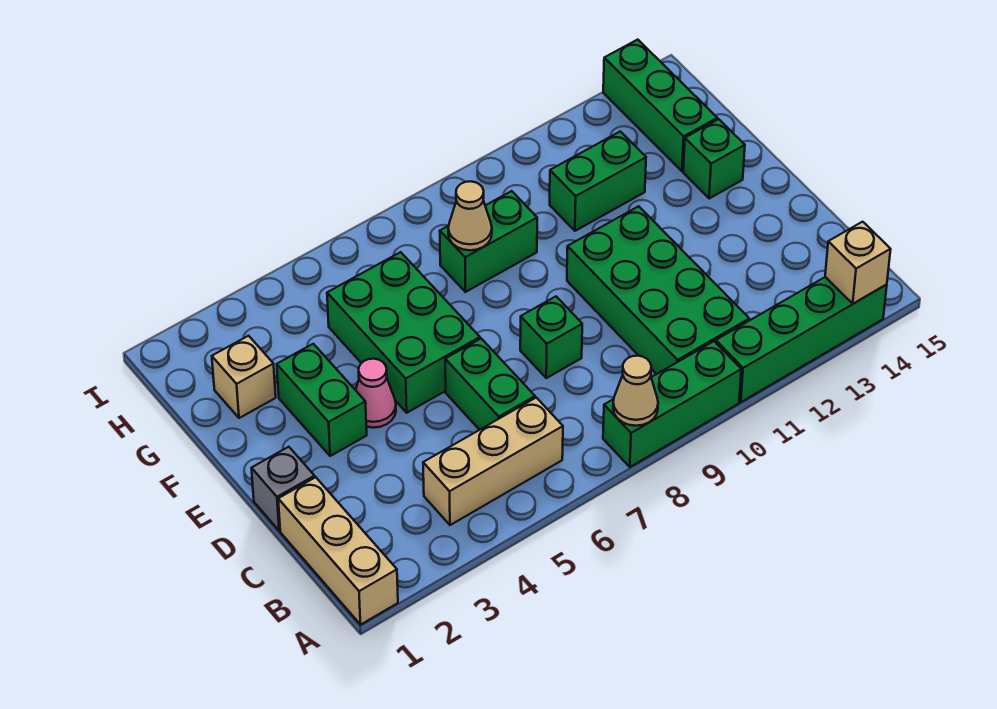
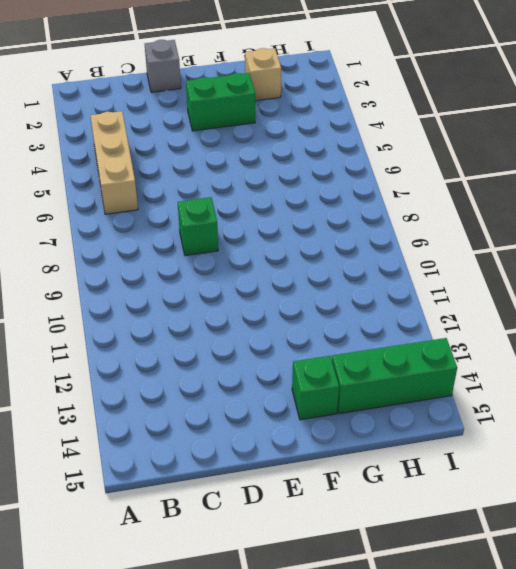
none -> tan 1x3 brick [278,477,398,625]
none -> green 1x3 brick [603,341,741,467]
none -> green 1x4 brick [716,277,887,402]

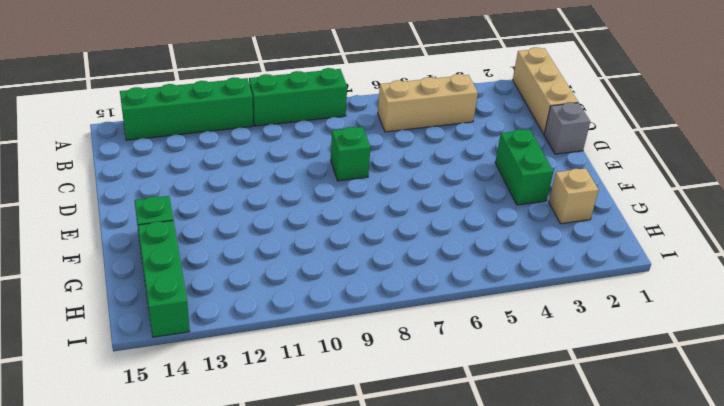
none -> green 2x4 brick [567,206,749,374]
none -> green 1x2 brick [445,339,535,430]
none -> pink 1x1 cone [356,359,396,428]

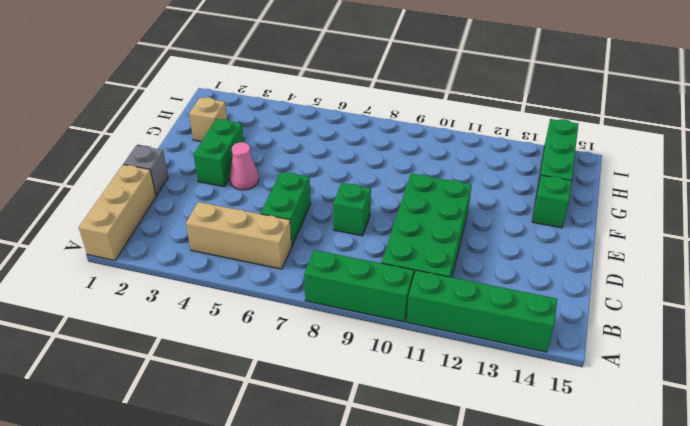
none -> green 2x3 brick [327,252,480,413]
none -> green 1x2 brick [440,191,537,292]
none -> green 1x2 brick [550,131,646,231]

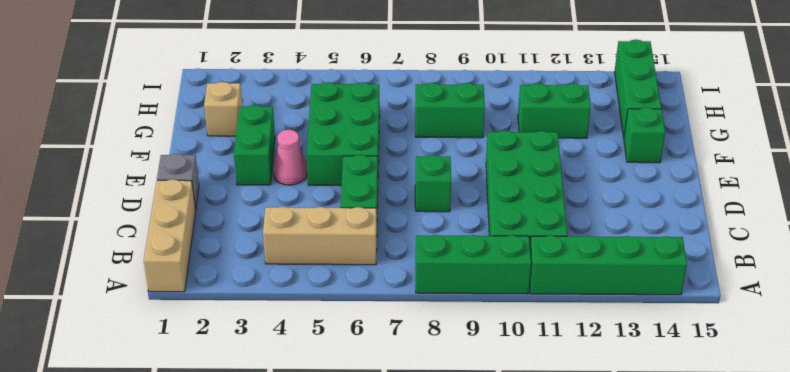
none -> tan 1x1 cone [613,356,658,426]
none -> tan 1x1 brick [825,222,891,304]
none -> tan 1x1 cone [448,181,492,250]

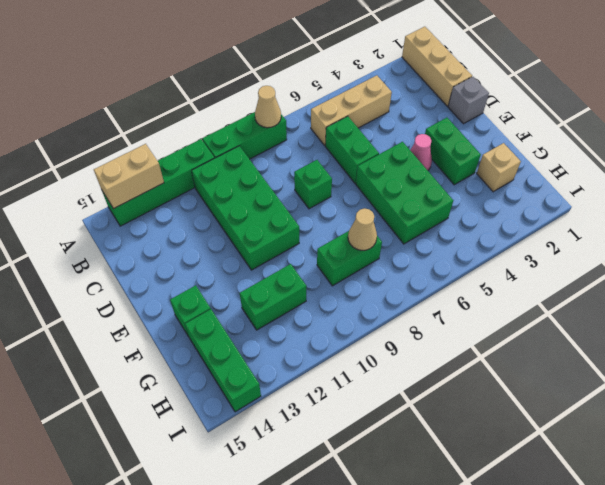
tan 1x2 brick [94,144,164,209] -> tan 1x1 brick [825,222,891,304]

